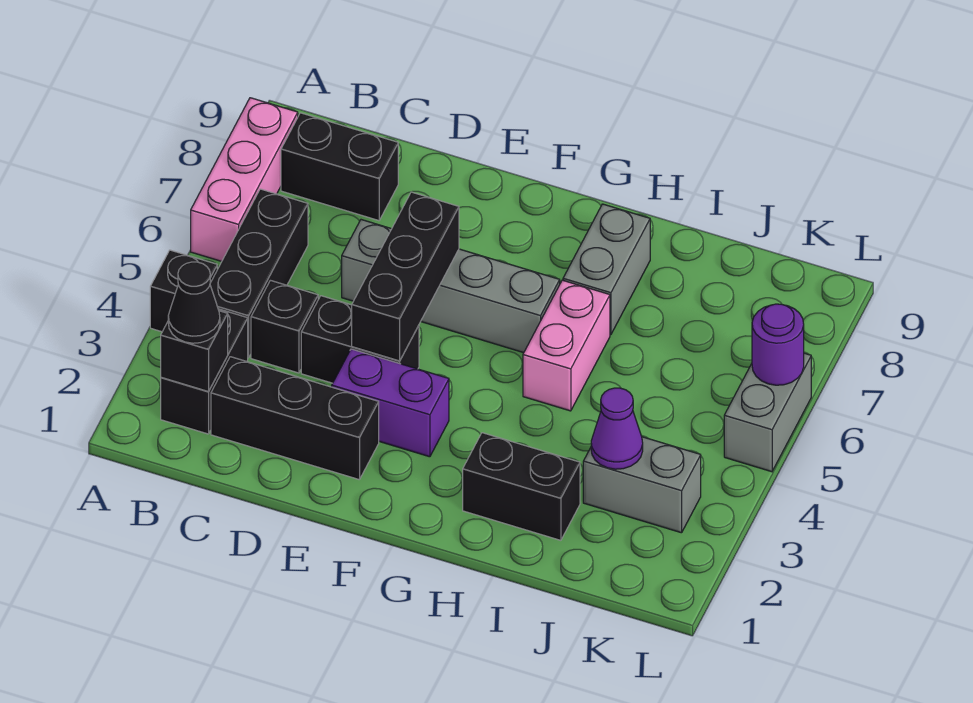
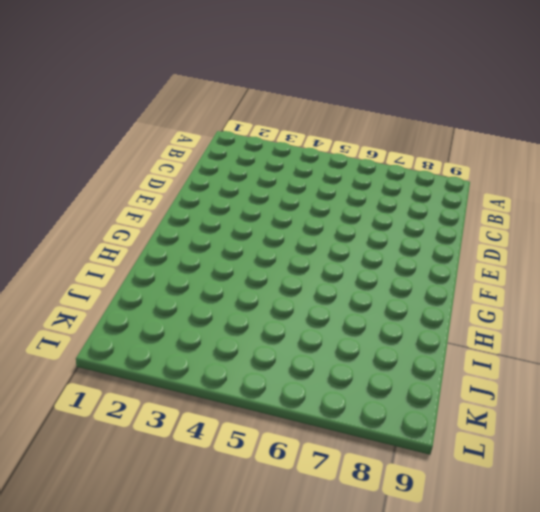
none -> black 1x1 brick [150,250,217,332]
none -> pink 1x3 brick [191,98,298,261]
none -> black 1x2 brick [161,309,248,434]

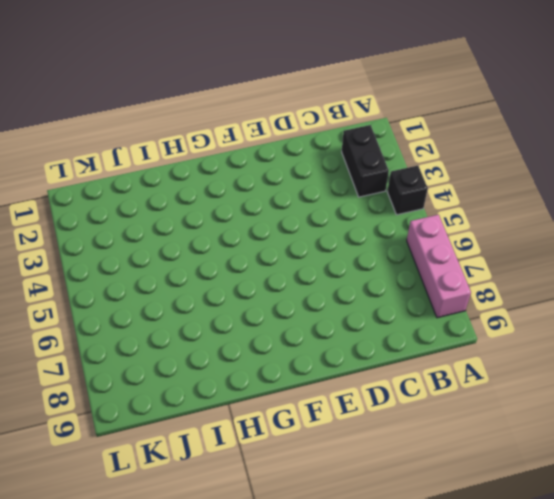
none -> black 1x3 brick [210,189,308,358]
none -> black 1x2 brick [281,113,398,221]
none -> black 1x3 brick [211,357,379,480]

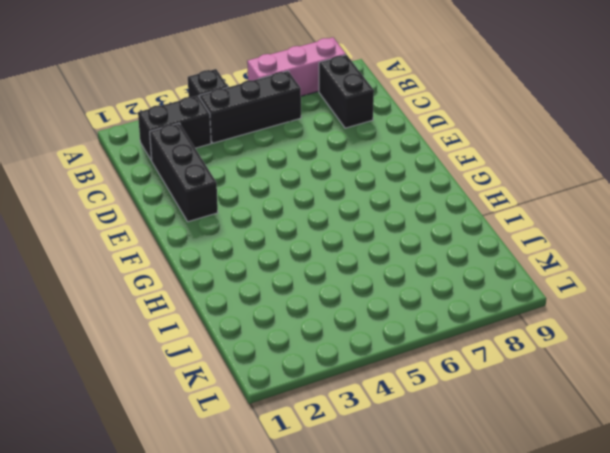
none -> black 1x1 brick [251,281,318,373]
none -> black 1x2 brick [301,296,419,383]
none -> grey 1x4 brick [342,220,560,353]

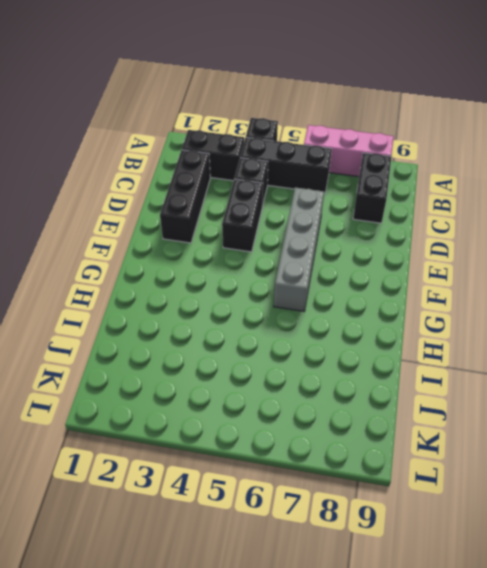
none -> purple 1x2 brick [332,349,449,457]
none -> black 1x2 brick [463,433,580,540]
none -> pink 1x2 brick [523,280,610,411]

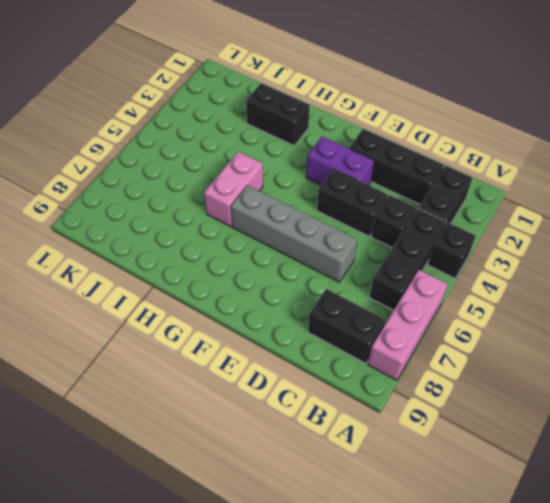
none -> grey 1x2 brick [563,204,650,335]
none -> grey 1x2 brick [583,437,701,533]
none -> grey 1x2 brick [724,353,811,472]

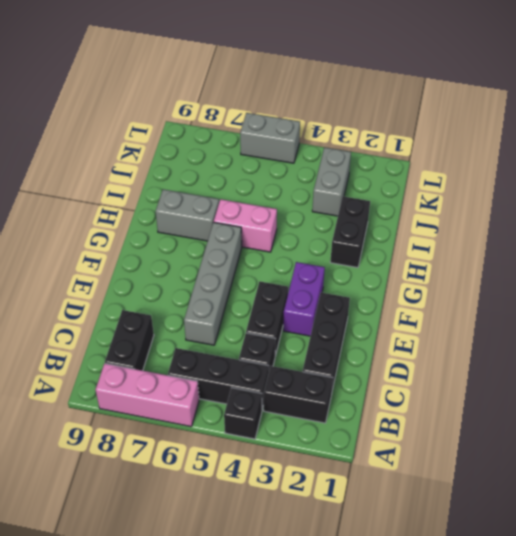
none -> black 1x1 brick [161,311,228,392]
none -> black 1x3 brick [352,192,459,361]
none -> purple 1x1 cone [591,388,643,469]

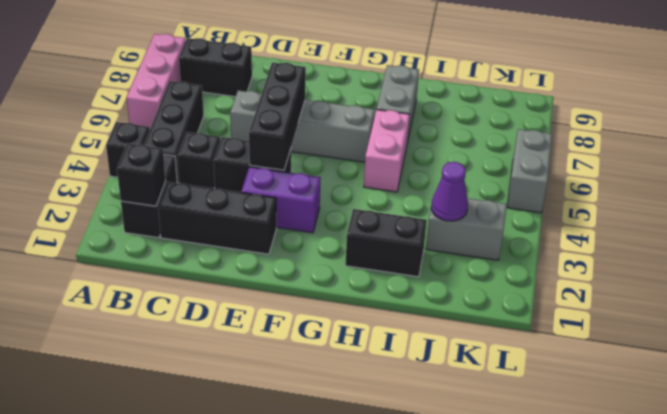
none -> purple 1x1 round brick [752,304,804,385]
none -> black 1x1 cone [168,262,220,343]

